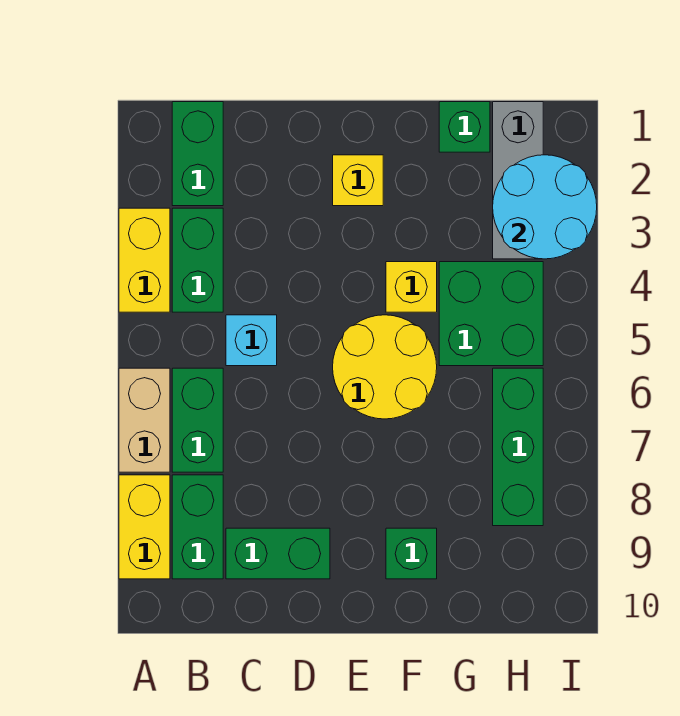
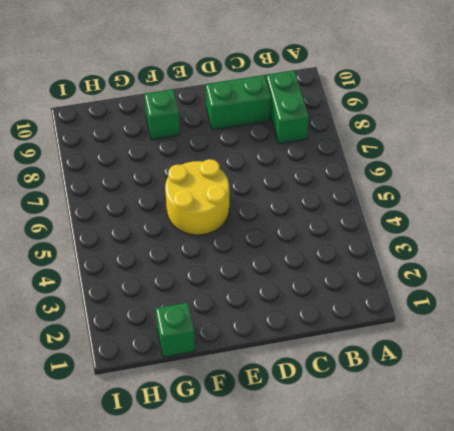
none -> yellow 1x2 brick [119,208,170,312]
none -> tan 1x2 brick [119,368,170,472]
none -> yellow 1x2 brick [119,475,170,579]

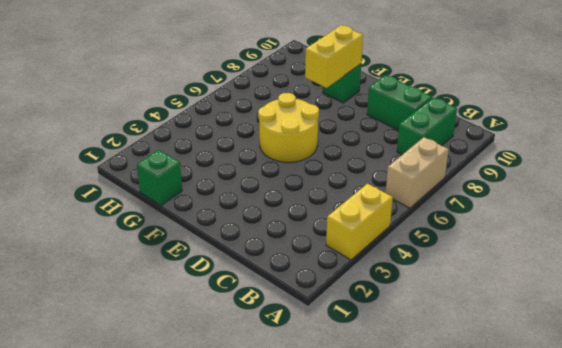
yellow 1x2 brick [305,25,363,88] -> yellow 1x2 brick moved to [119,475,170,579]
none -> green 1x2 brick [172,102,223,206]
none -> green 1x2 brick [172,208,223,312]
none -> green 1x2 brick [172,368,223,472]

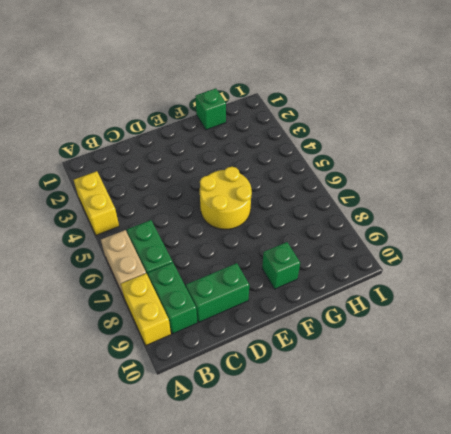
none -> green 1x2 brick [172,102,223,206]
none -> green 1x2 brick [172,208,223,312]
none -> cyan 1x1 brick [226,315,277,366]

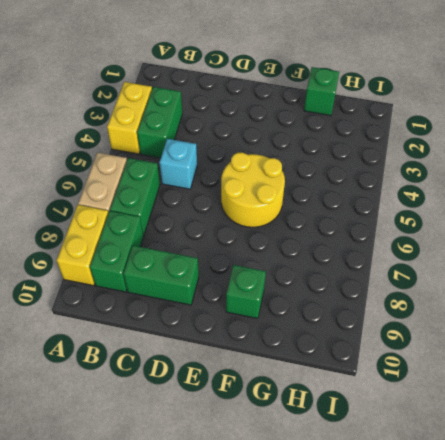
none -> green 1x2 brick [172,102,223,206]
none -> yellow 1x1 brick [333,155,383,206]
none -> yellow 1x1 brick [386,262,437,312]

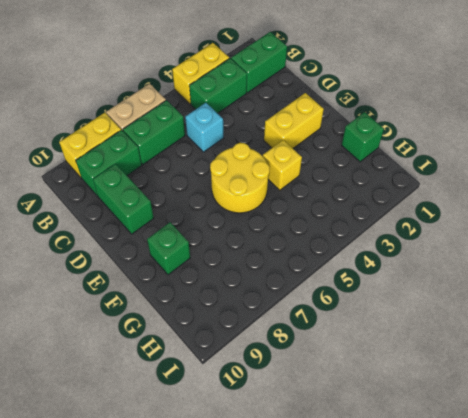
yellow 1x2 brick [264,93,324,148] -> yellow 1x1 brick [333,155,383,206]
none -> green 2x2 brick [439,262,543,366]
none -> grey 1x3 brick [493,102,543,259]
none -> green 1x3 brick [493,368,543,526]

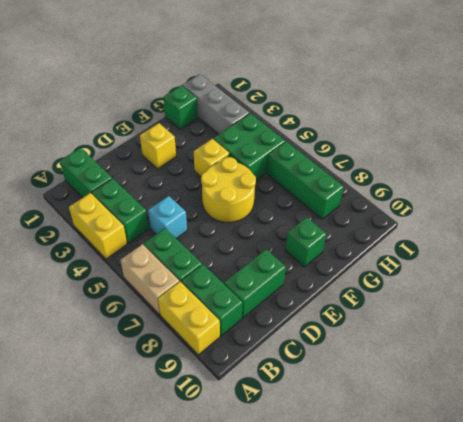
none -> cyan 2x2 round brick [493,155,597,259]

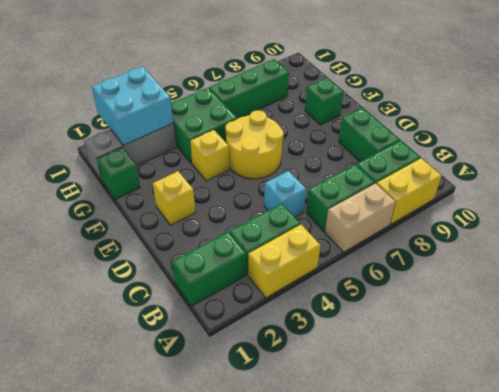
cyan 2x2 brick [92,66,173,145] -> cyan 2x2 round brick [493,155,597,259]

